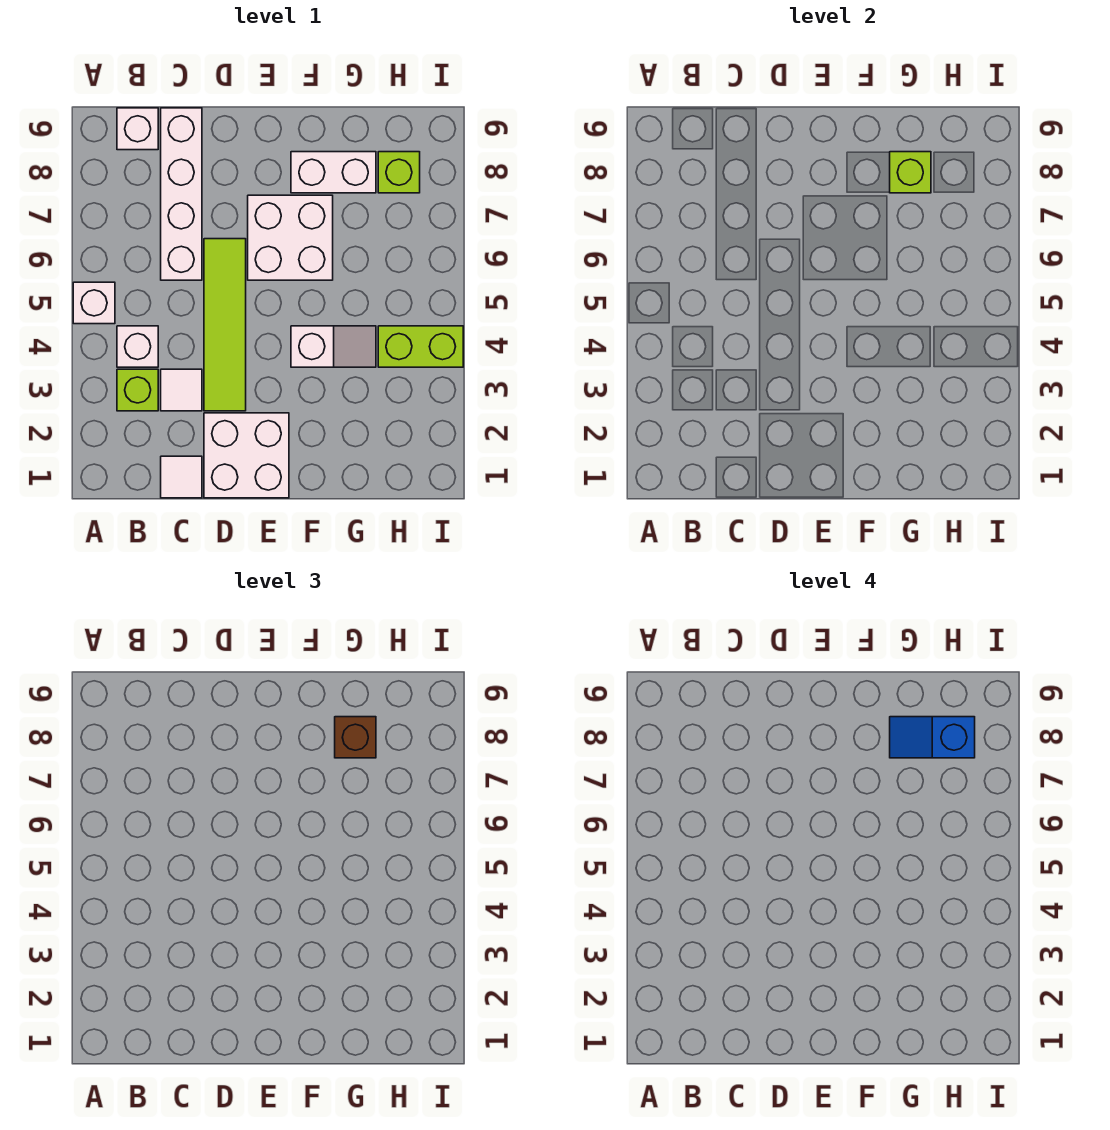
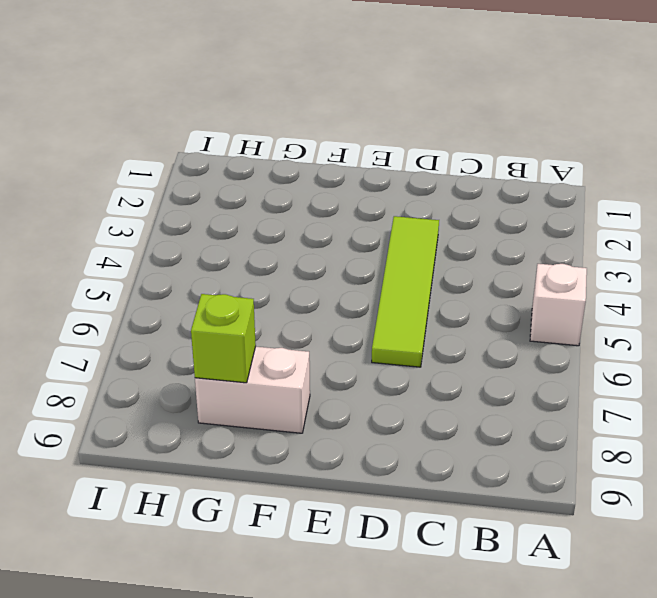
none -> lime 1x1 brick [117,369,158,411]
none -> white 1x1 brick [117,326,158,367]
none -> white 1x1 brick [117,108,158,150]

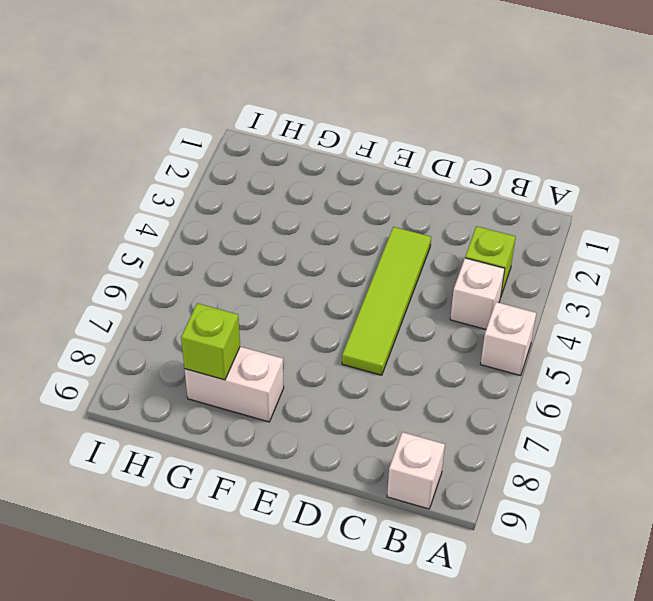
none -> white 1x1 tile [161,456,202,498]
none -> white 1x1 tile [161,369,202,411]
none -> white 1x4 brick [161,108,202,280]

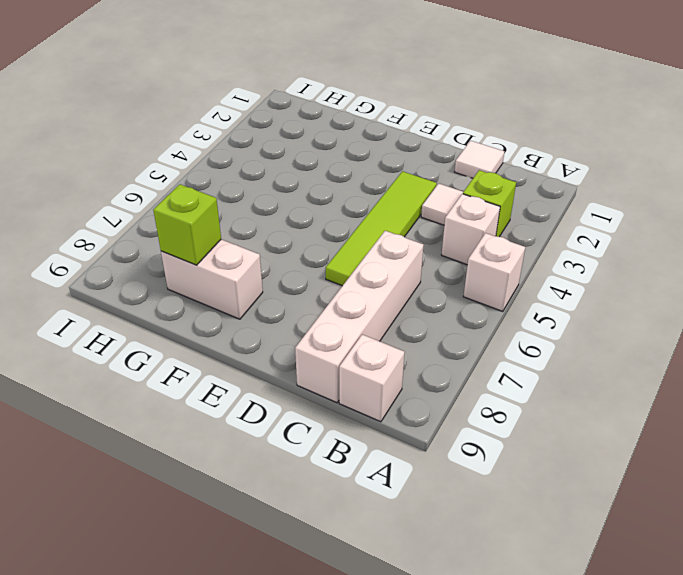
none -> white 2x2 brick [204,413,289,498]
none -> white 2x2 brick [248,195,333,280]
none -> white 1x2 slope [291,326,376,367]

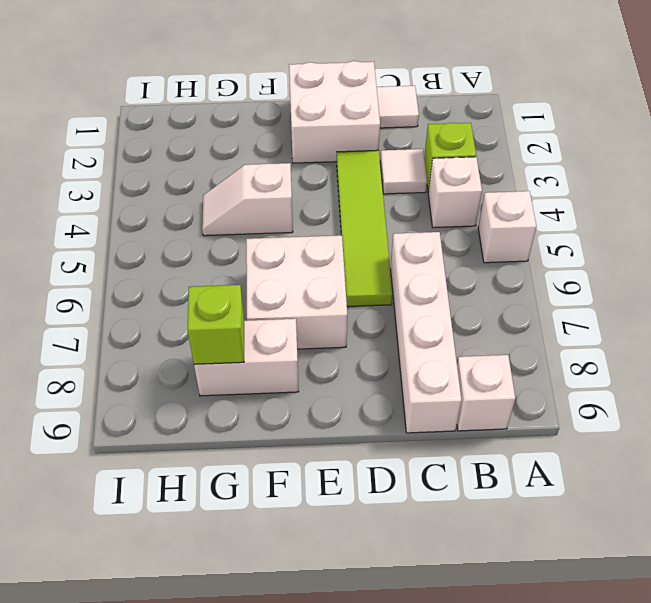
none -> lime 1x2 brick [378,326,463,367]
none -> lime 1x1 brick [378,152,420,193]
none -> brown 1x1 brick [335,717,376,758]

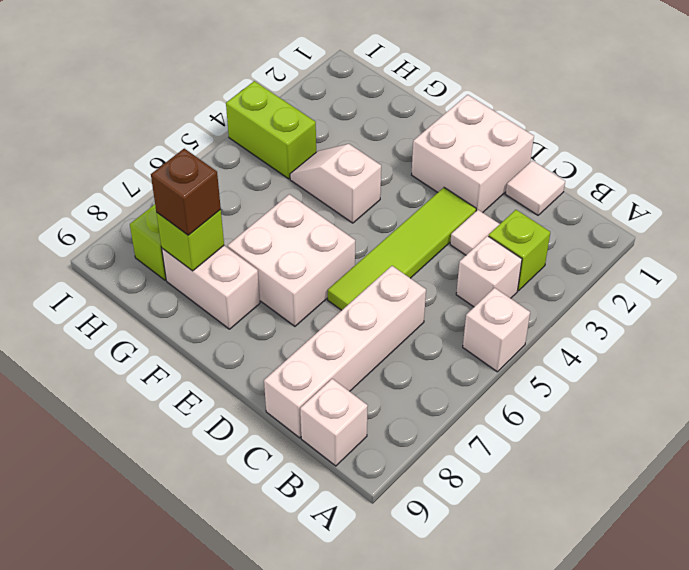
none -> blue 1x2 slope [890,717,975,758]

